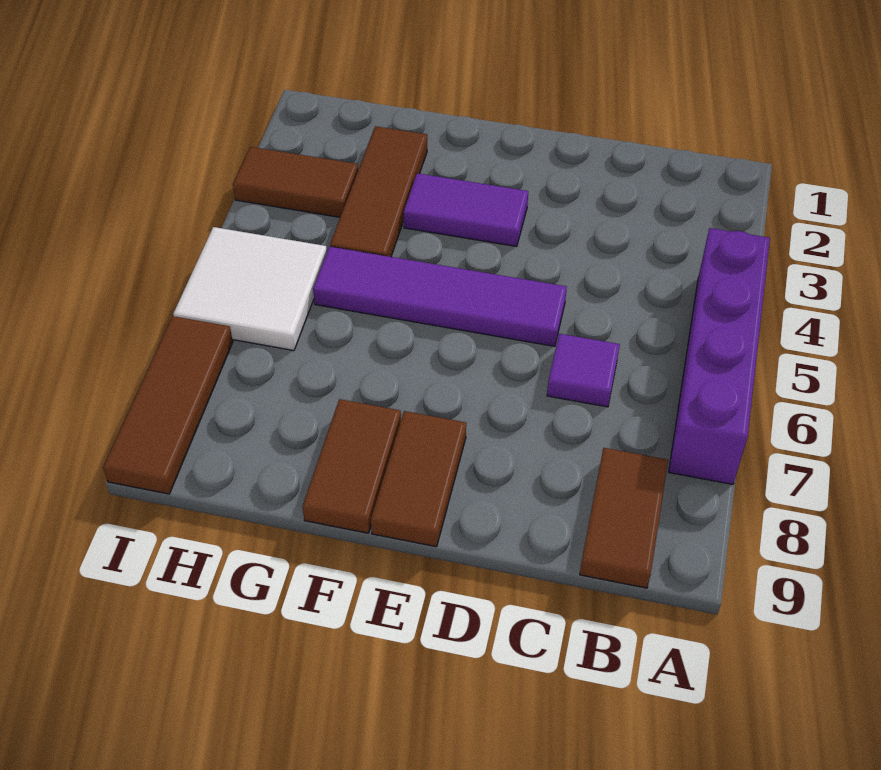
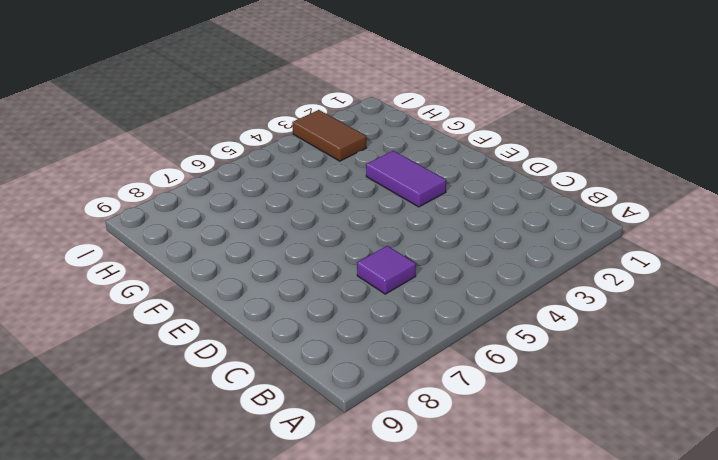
none -> purple 1x4 brick [669,228,770,484]
none -> brown 1x2 tile [580,448,668,588]

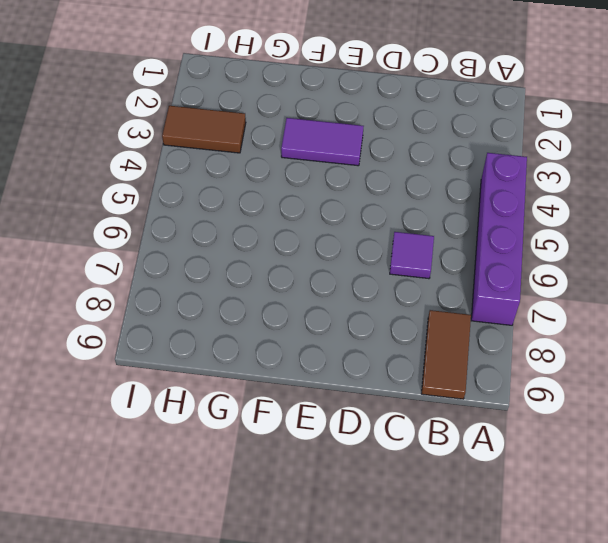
none -> purple 1x4 tile [313,246,567,346]
none -> brown 1x2 tile [371,411,466,547]

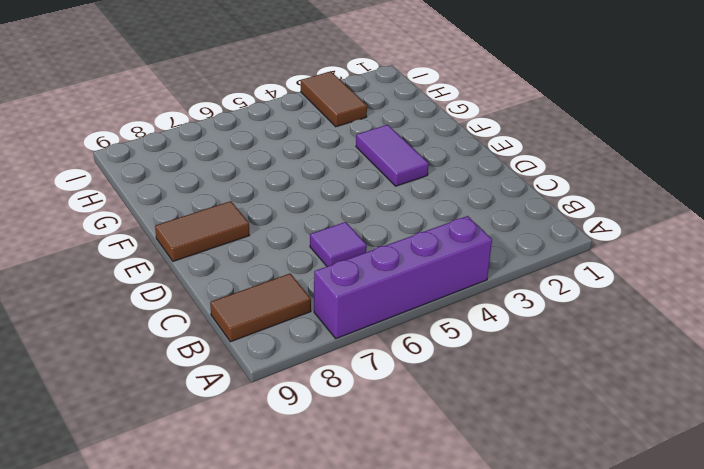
none -> purple 1x4 tile [313,246,567,346]
none -> brown 1x2 tile [302,399,401,533]

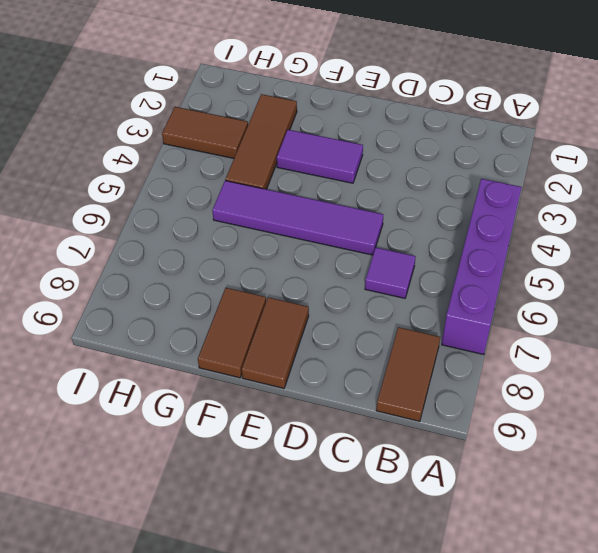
none -> white 2x2 tile [173,227,327,351]
none -> brown 1x3 tile [103,316,233,494]

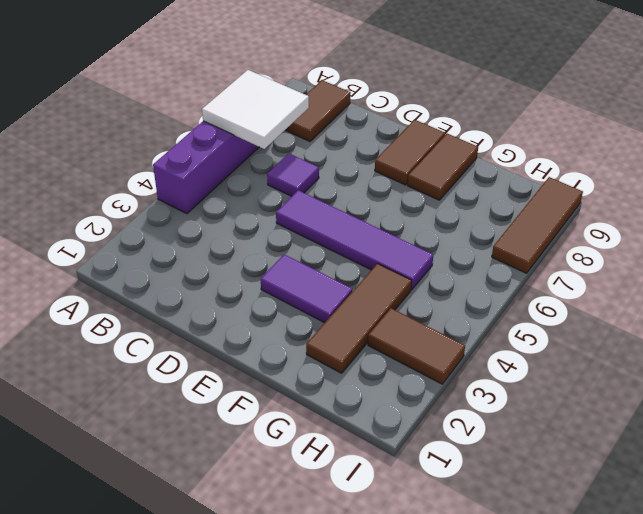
white 2x2 tile [202,70,309,149] -> white 2x2 tile moved to [173,227,327,351]

